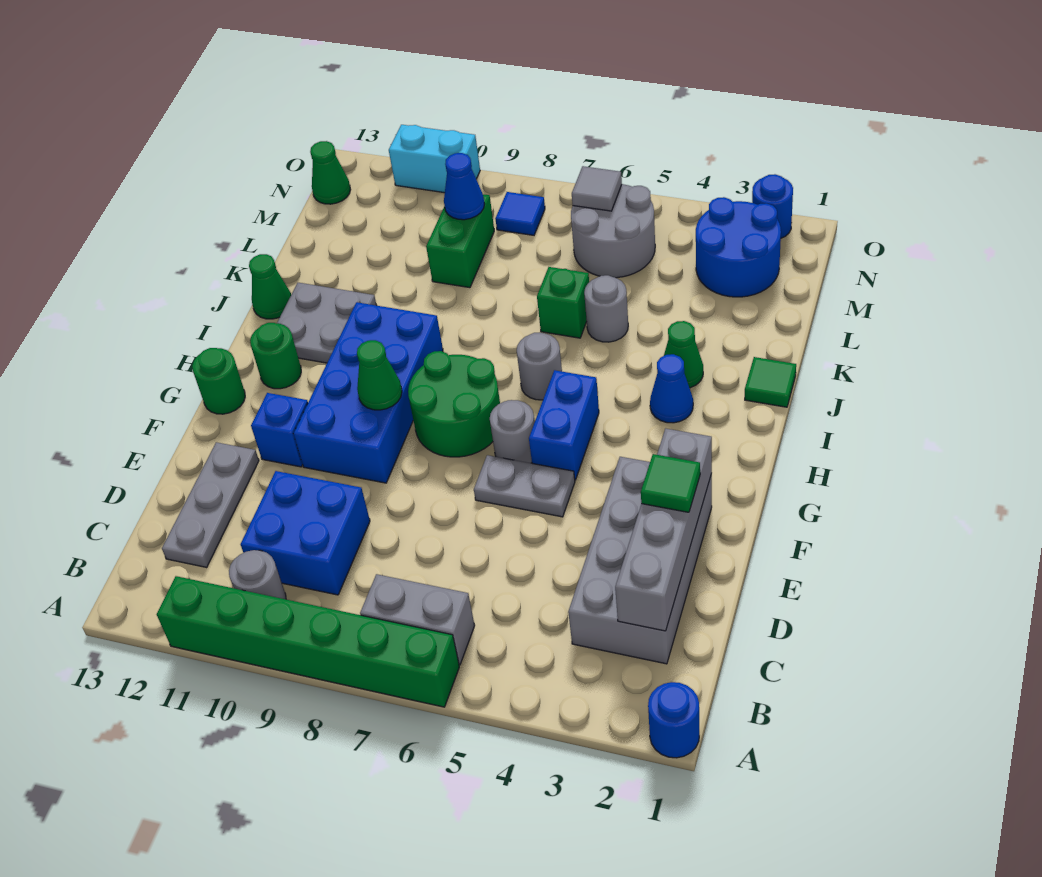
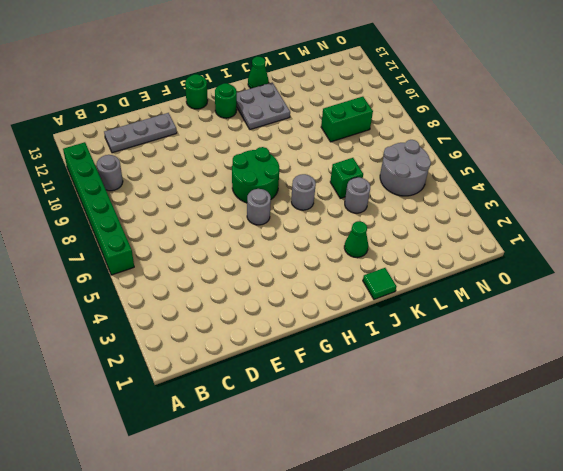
none -> blue 1x1 round brick [648,682,699,758]
none -> grey 1x2 brick [360,574,475,665]
none -> grey 2x4 brick [568,457,712,664]
none -> blue 2x2 brick [241,471,370,595]

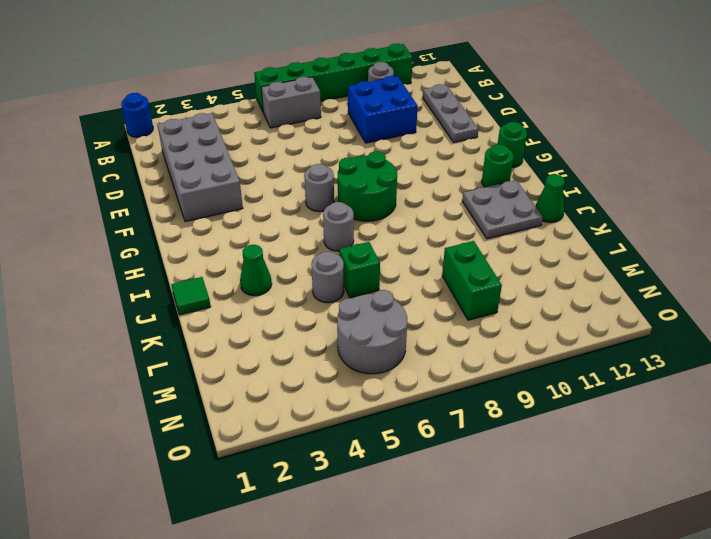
none -> grey 1x2 plate [474,455,575,517]
none -> blue 2x4 brick [294,302,443,483]
none -> blue 1x1 brick [251,393,308,467]
none -> blue 1x2 brick [529,370,599,480]

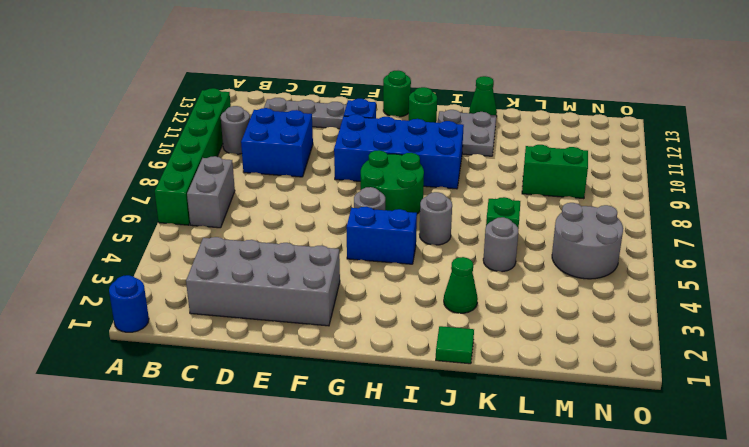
none -> grey 1x2 plate [474,455,575,517]
none -> blue 1x1 cone [650,354,693,423]
none -> blue 2x2 round brick [696,197,781,297]
none -> blue 1x1 tile [495,192,545,235]

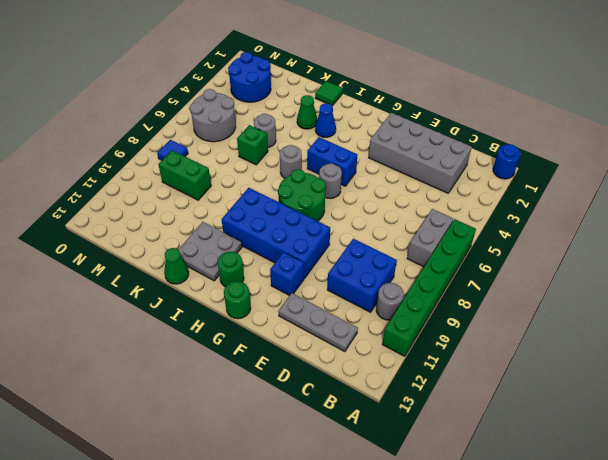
none -> grey 1x2 plate [474,455,575,517]
none -> green 1x1 cone [310,141,351,204]
none -> blue 1x1 round brick [752,174,793,238]
none -> cyan 1x2 brick [389,125,480,193]

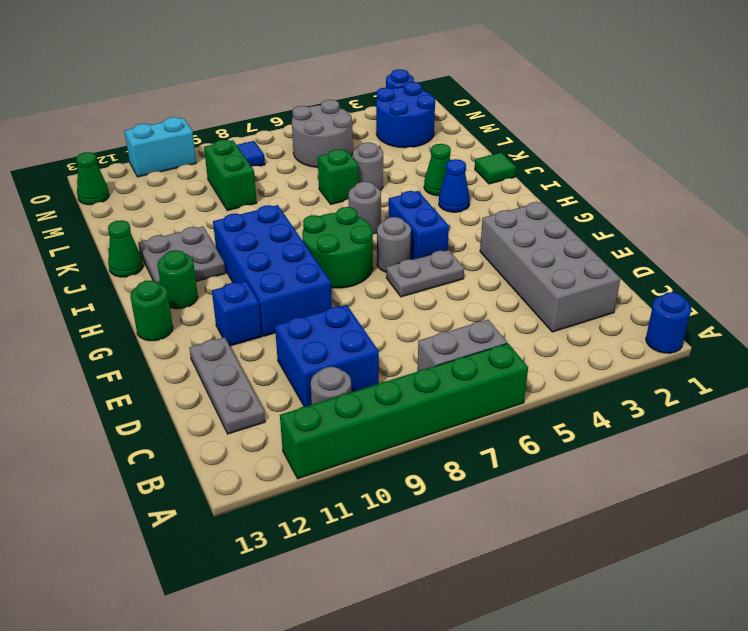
none -> grey 1x4 brick [615,428,712,631]
none -> green 1x1 cone [357,340,402,410]
none -> blue 1x1 cone [444,153,484,220]
none -> grey 1x1 tile [572,166,622,211]

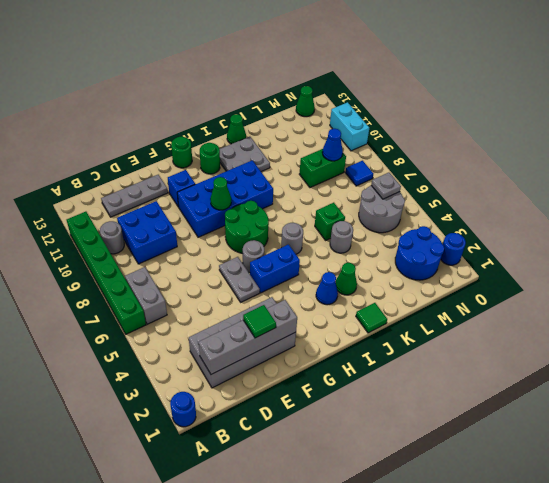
grey 1x1 plate [371,173,401,199] -> grey 1x1 tile [572,166,622,211]

